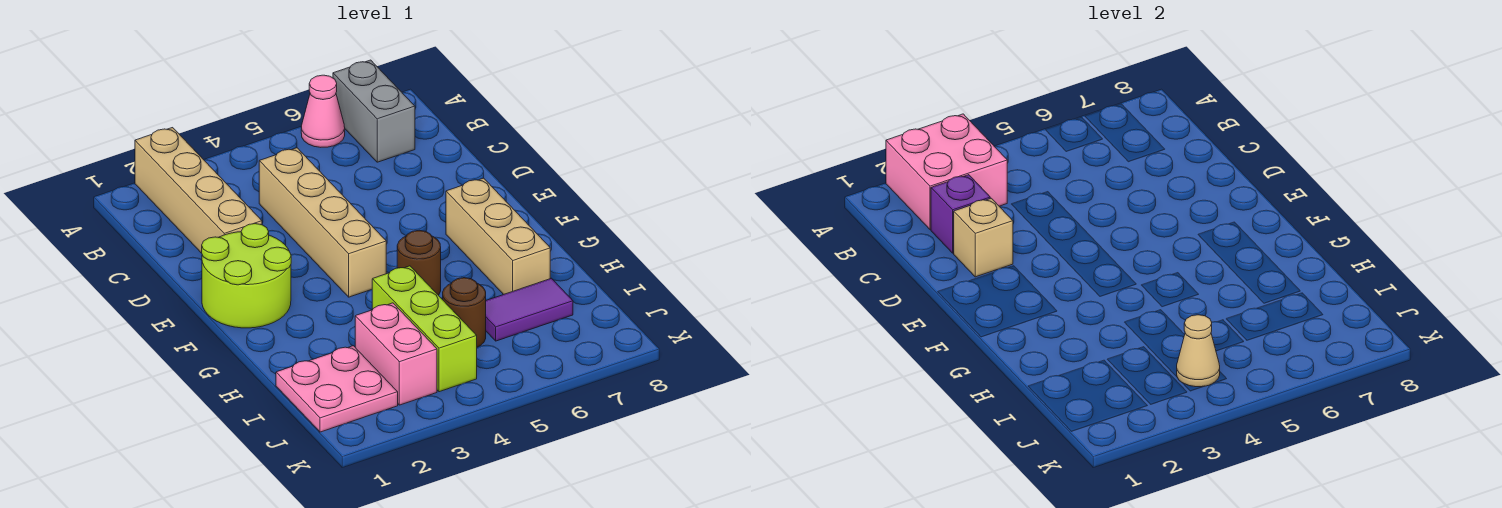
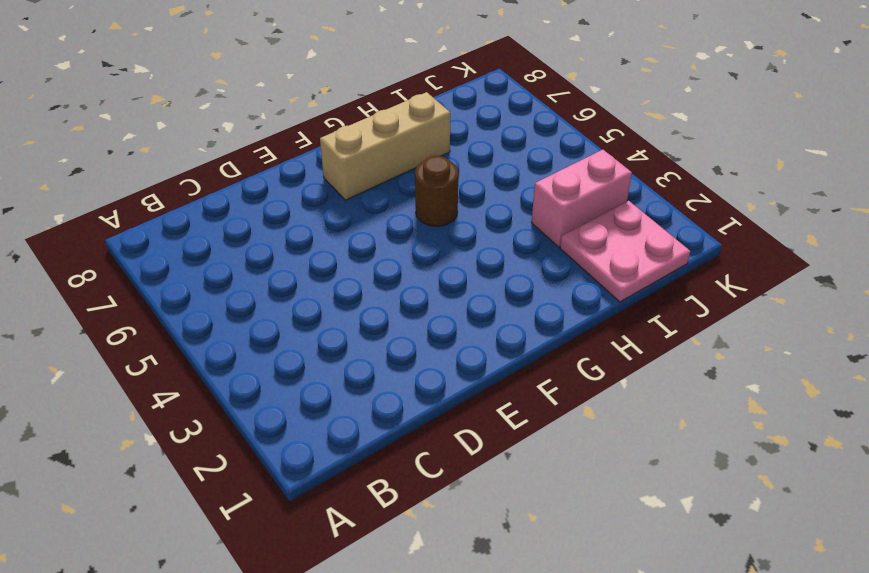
none -> tan 1x4 brick [135,128,262,253]
none -> pink 1x1 cone [301,75,345,147]
none -> grey 1x2 brick [333,60,415,162]

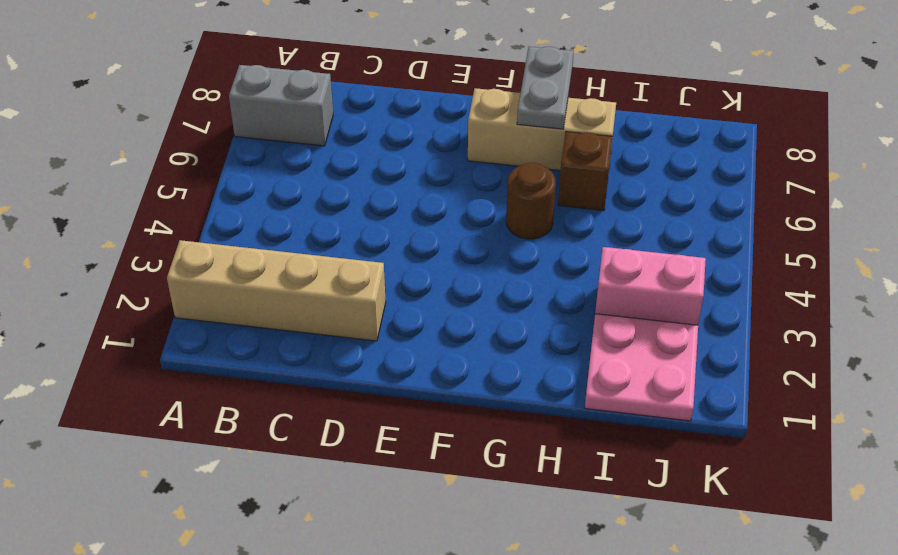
grey 1x2 plate [517,47,574,129] -> none
brown 1x1 brick [558,132,613,210] -> none
none -> pink 1x1 cone [301,75,345,147]
none -> tan 1x4 brick [259,148,386,297]
none -> lime 2x2 round brick [202,224,291,328]

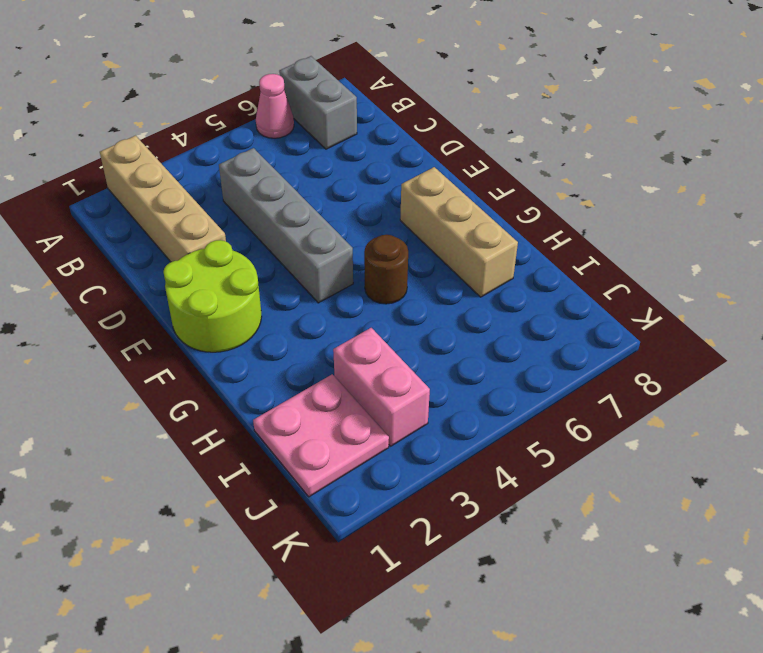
grey 1x4 brick [219,148,353,303] -> tan 1x4 brick [259,148,386,297]
none -> lime 1x3 brick [372,266,477,392]
none -> brown 1x1 round brick [443,278,486,347]
none -> purple 1x2 tile [486,278,573,341]

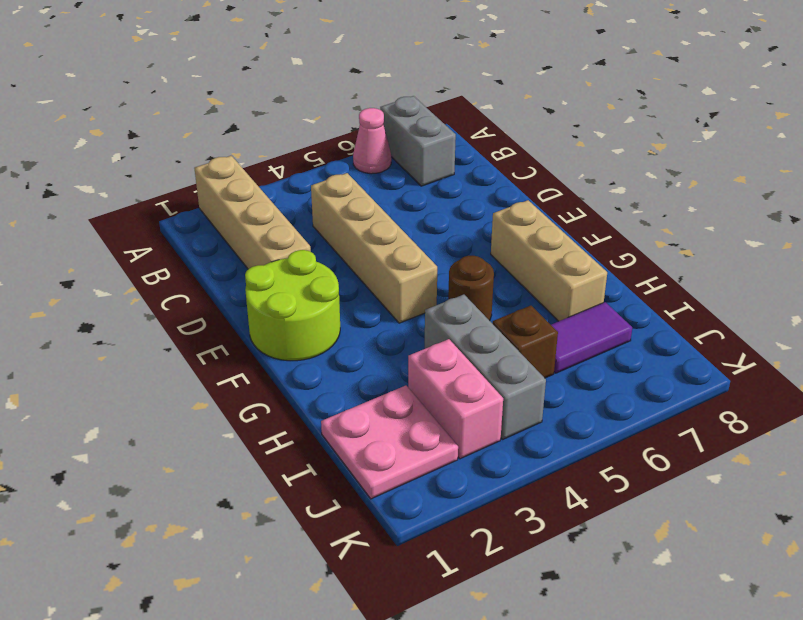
grey 1x3 brick [425,295,546,439] -> lime 1x3 brick [372,266,477,392]
brown 1x1 brick [492,306,558,378] -> brown 1x1 round brick [443,278,486,347]
none -> pink 2x2 brick [886,114,1007,230]
none -> purple 1x1 brick [931,175,990,253]
none -> tan 1x1 brick [954,198,1013,277]

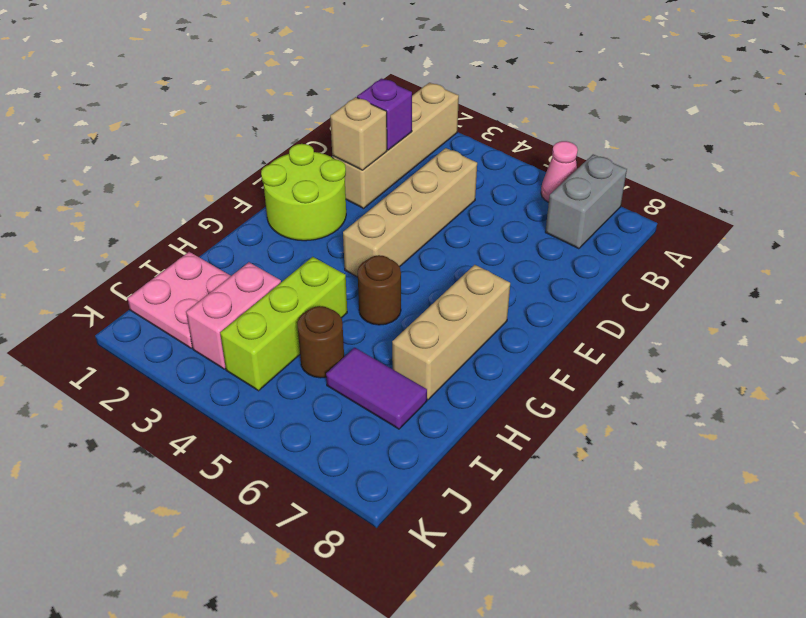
none -> pink 2x2 brick [886,114,1007,230]
none -> tan 1x1 cone [1177,315,1220,387]

